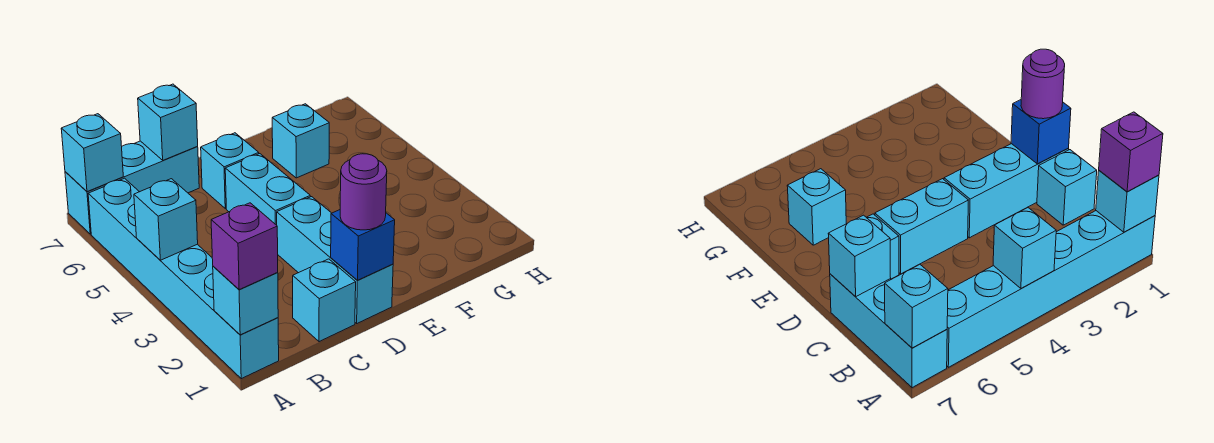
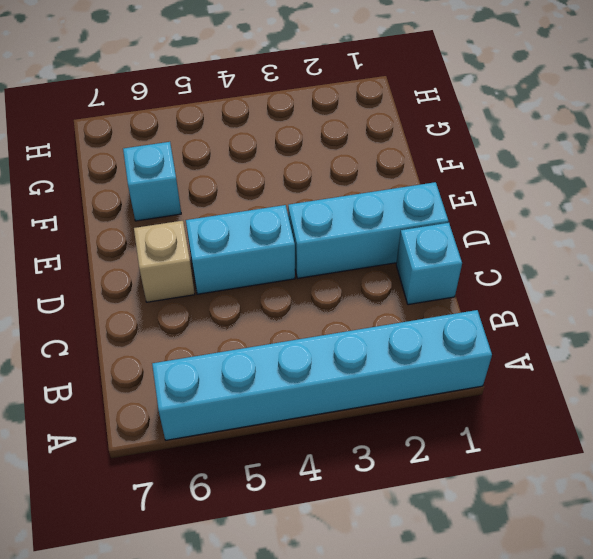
tan 1x1 brick [134,221,195,302] -> cyan 1x1 brick [201,133,259,209]
none -> cyan 1x3 brick [65,141,199,234]
none -> cyan 1x1 brick [213,266,278,335]
none -> cyan 1x1 brick [134,179,198,260]

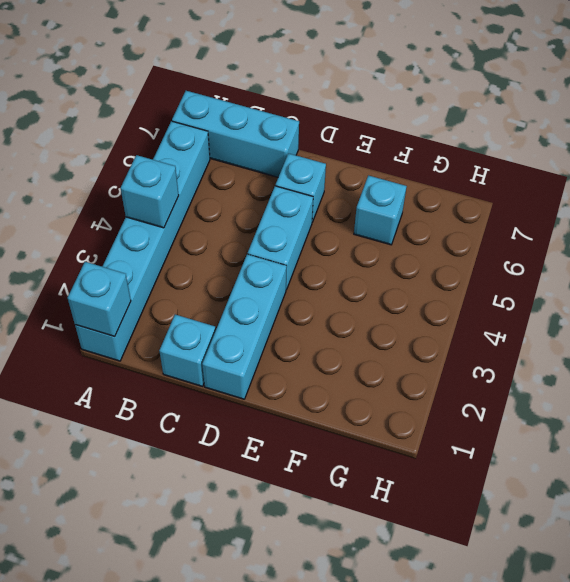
none -> cyan 1x1 brick [61,114,123,192]
none -> cyan 1x1 brick [138,84,198,160]
none -> blue 1x1 brick [331,210,395,280]

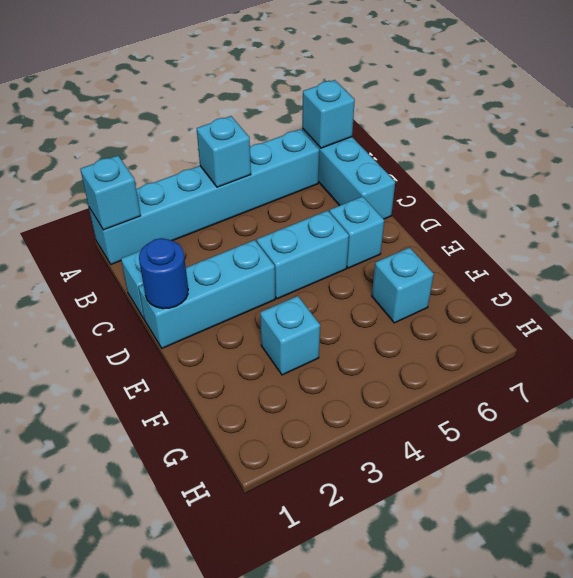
blue 1x1 round brick [139,238,188,309] -> blue 1x1 brick [331,210,395,280]
cyan 1x1 brick [260,296,320,375] -> cyan 1x1 brick moved to [138,84,198,160]
none -> purple 1x1 brick [211,203,278,289]
none -> purple 1x1 round brick [340,154,387,230]

